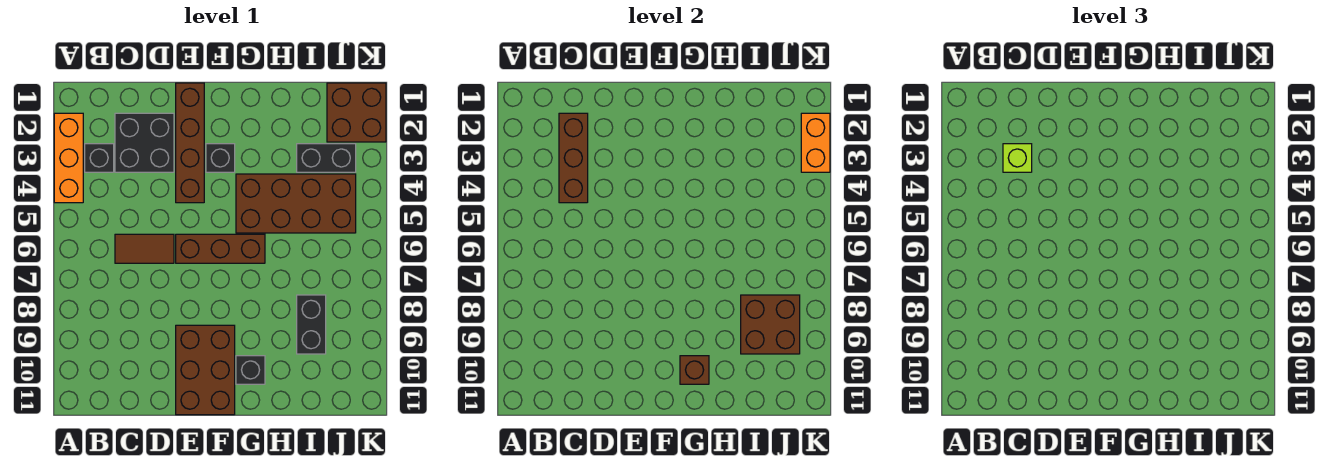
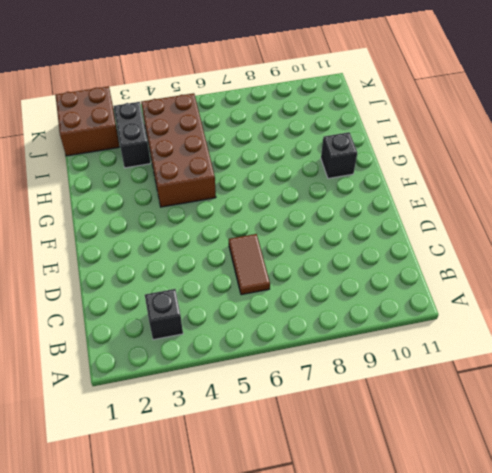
none -> orange 1x3 brick [54,113,83,203]
none -> black 2x2 brick [115,113,174,172]
none -> brown 1x4 brick [176,83,204,203]

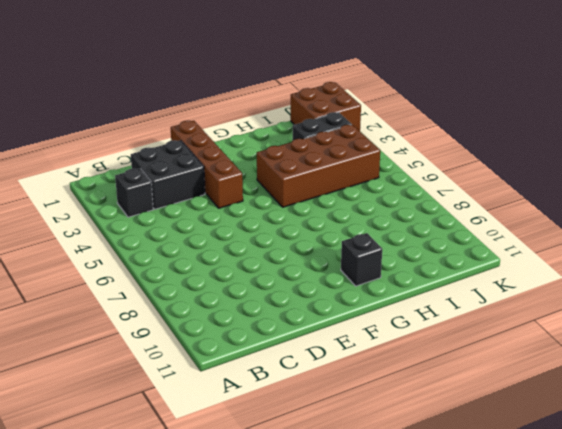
none -> orange 1x3 brick [54,113,83,203]
none -> brown 1x2 tile [115,234,174,263]
none -> brown 1x3 brick [176,234,265,263]

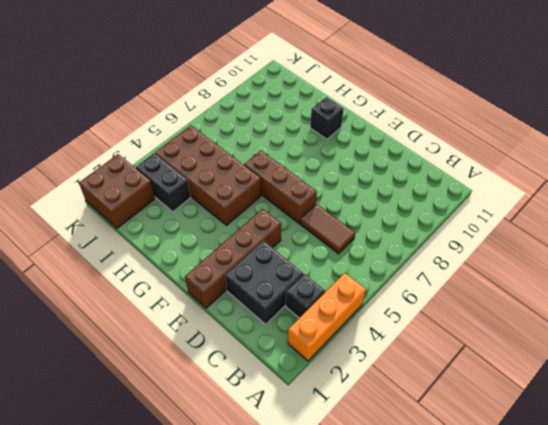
none -> brown 2x3 brick [176,325,235,415]
none -> black 1x1 brick [206,144,235,172]
none -> black 1x2 brick [297,295,326,354]

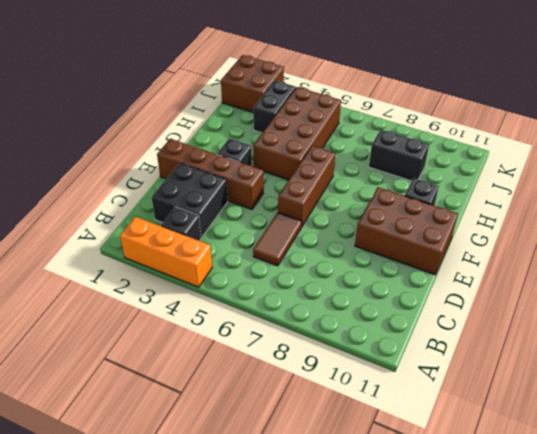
none -> brown 1x3 brick [559,113,588,203]
none -> brown 1x1 brick [680,356,709,384]
none -> brown 2x2 brick [741,295,800,354]

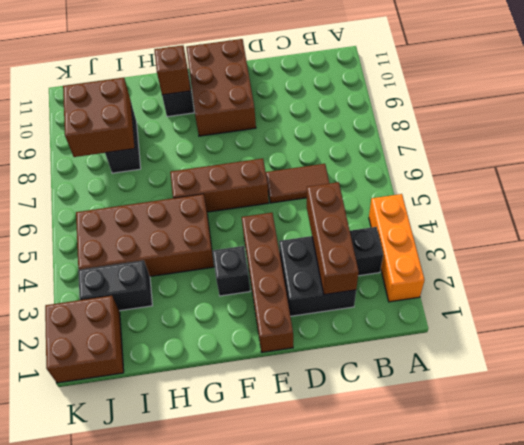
none -> orange 1x2 brick [801,113,830,172]
none -> lime 1x1 brick [1003,144,1032,172]

